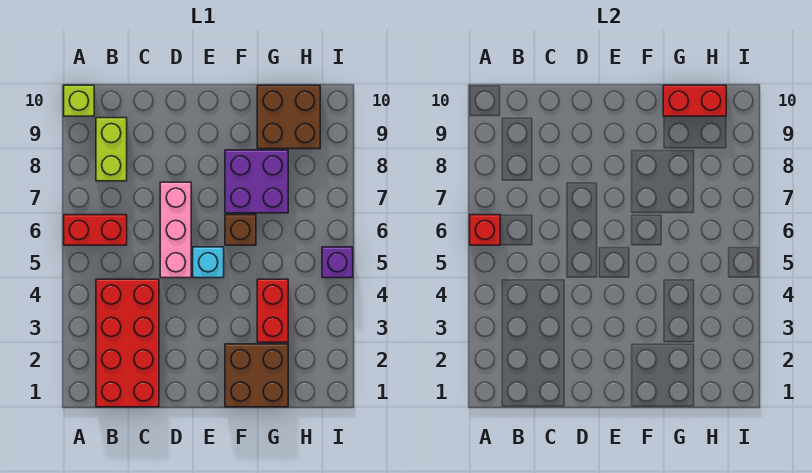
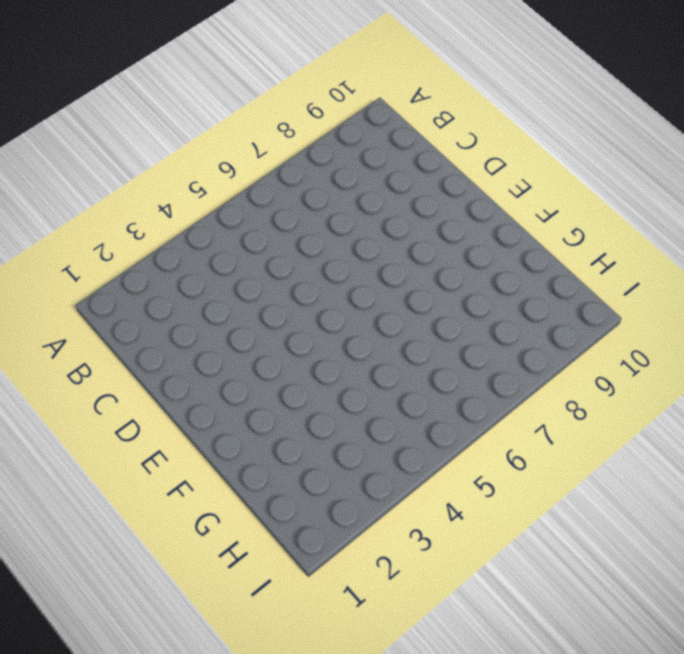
none -> red 1x2 brick [64,215,127,245]
none -> lime 1x1 brick [64,85,94,116]
none -> red 2x4 brick [96,279,159,407]

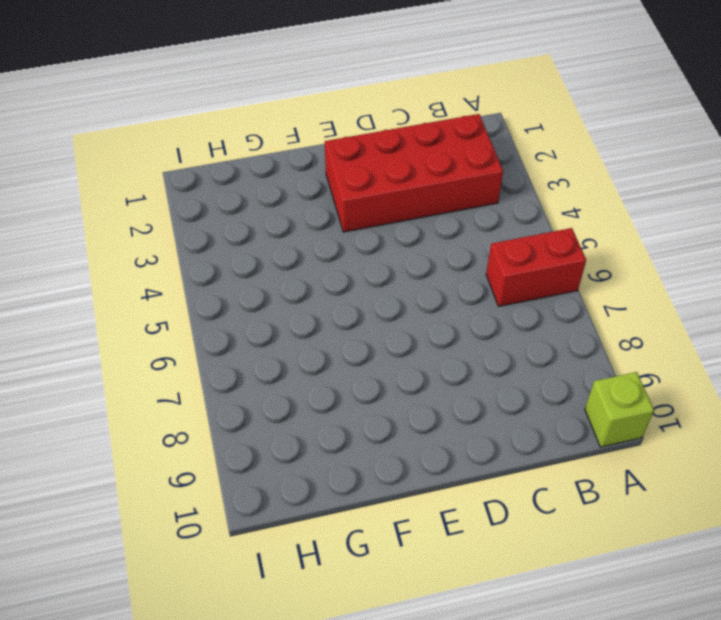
red 2x4 brick [325,114,503,232] -> red 2x4 brick turned to [96,279,159,407]
none -> lime 1x2 brick [96,118,127,181]
none -> pink 1x3 brick [160,182,191,278]
none -> cyan 1x1 brick [193,247,224,278]

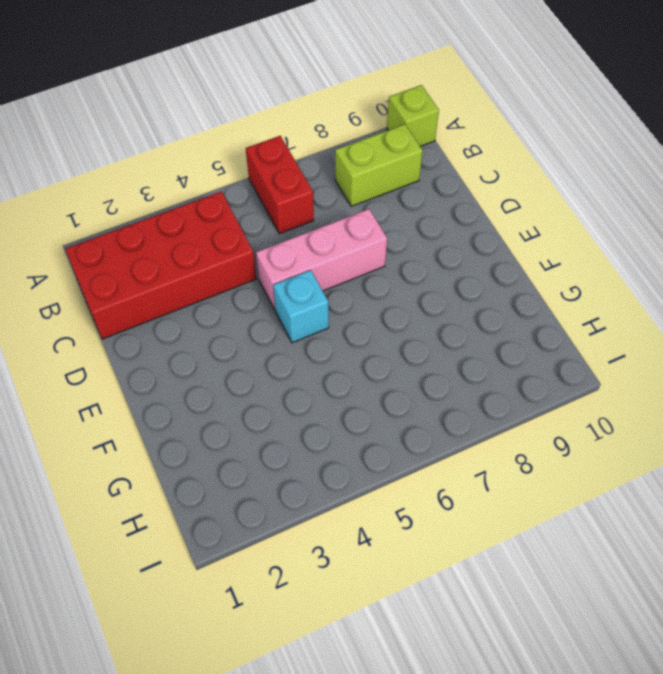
none -> brown 2x2 brick [225,344,288,407]
none -> brown 1x1 brick [225,215,256,245]
none -> purple 2x2 brick [225,150,288,213]

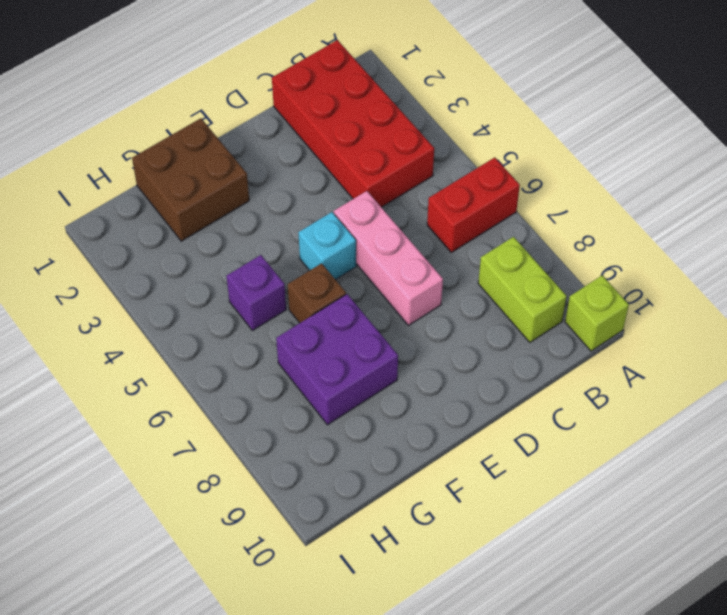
purple 1x1 brick [227,255,286,330] -> purple 1x1 brick moved to [322,247,353,278]
none -> red 1x2 brick [257,279,288,342]
none -> brown 2x2 brick [257,85,320,149]
none -> red 1x1 brick [470,215,500,245]

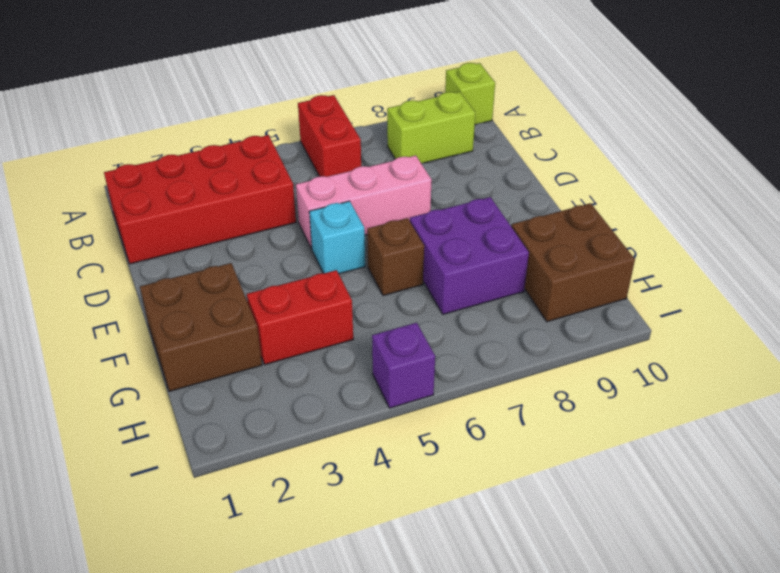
none -> red 1x1 brick [470,215,500,245]
none -> red 1x2 brick [663,85,726,116]

